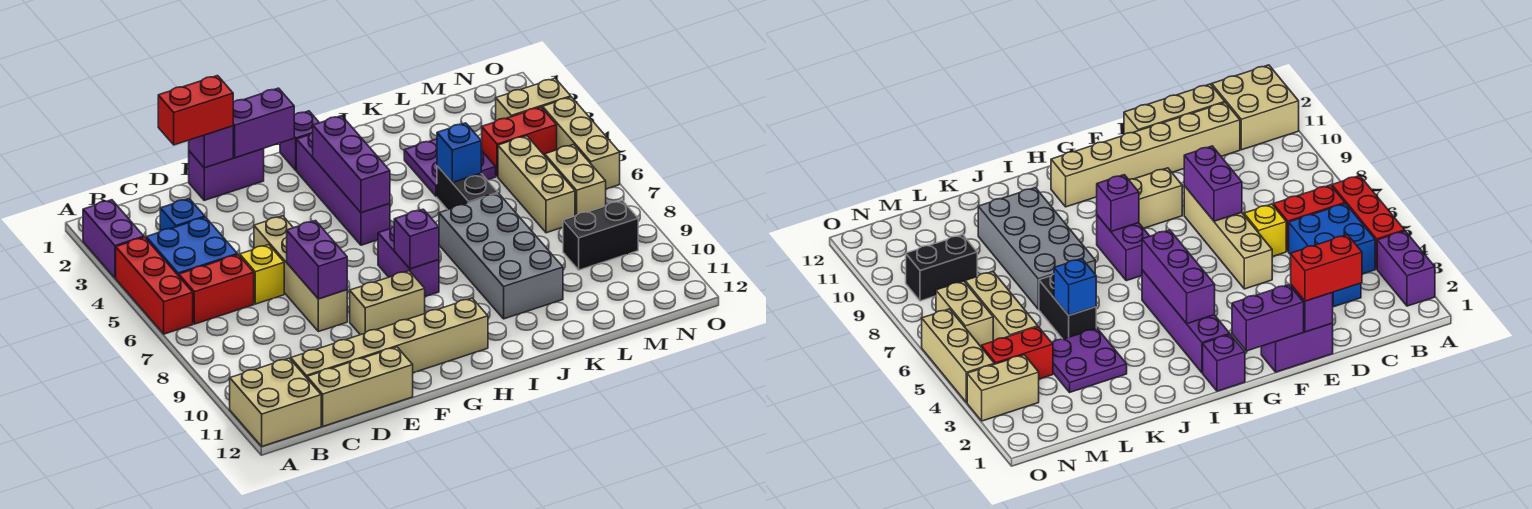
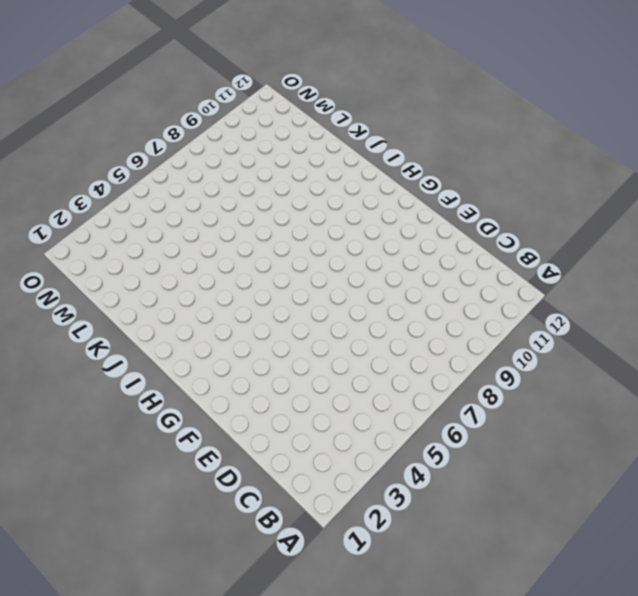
none -> purple 1x2 brick [83,200,144,278]
none -> red 1x3 brick [116,237,193,334]
none -> tan 2x2 brick [230,358,321,446]
none -> blue 2x2 brick [146,217,237,276]

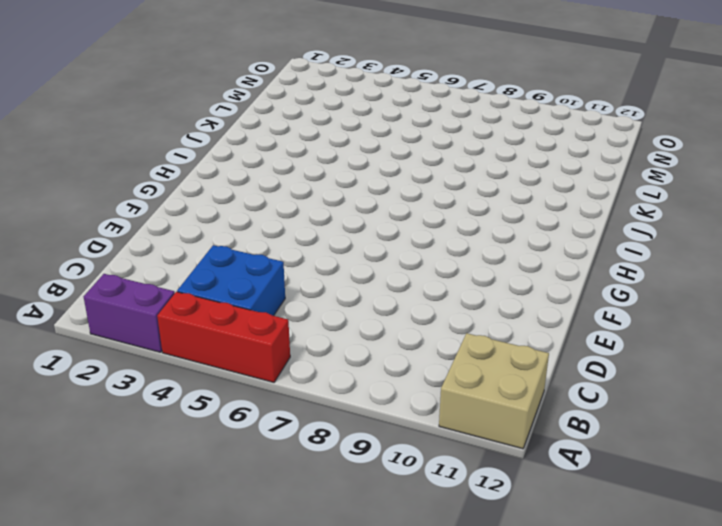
none -> red 1x2 brick [179,255,254,324]
none -> blue 1x1 brick [160,199,205,231]
none -> tan 1x6 brick [291,298,488,378]
none -> tan 1x3 brick [307,347,413,426]

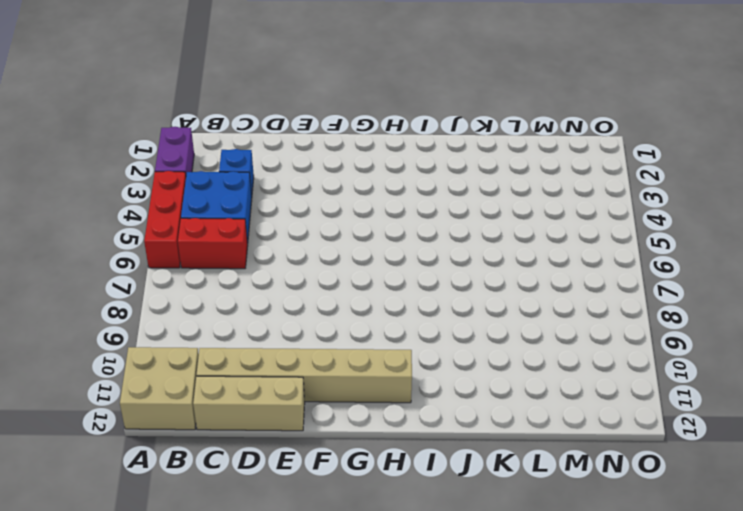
none -> yellow 1x1 brick [240,245,284,304]
none -> purple 1x2 brick [189,149,264,200]
none -> tan 1x4 brick [254,216,347,332]
none -> tan 1x2 brick [350,271,425,335]

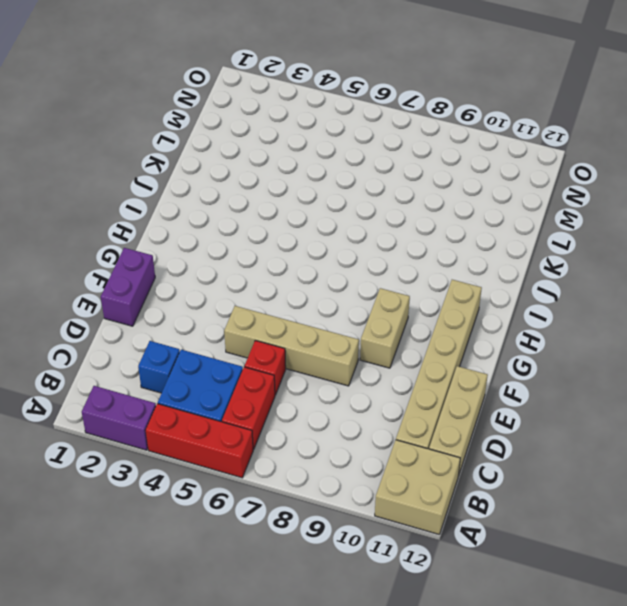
red 1x1 brick [245,340,286,395] -> yellow 1x1 brick [240,245,284,304]
none -> purple 1x1 brick [280,111,319,170]
none -> purple 1x4 brick [296,133,390,245]
none -> purple 1x2 brick [378,227,439,297]
none -> grey 2x4 brick [439,193,563,319]

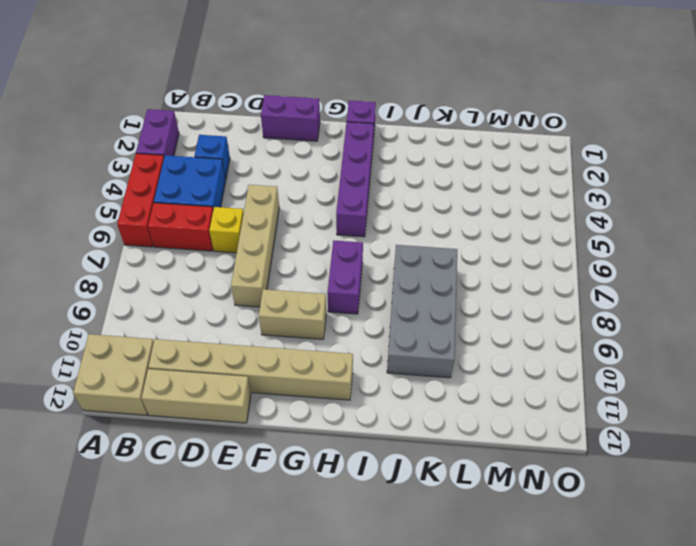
none -> purple 2x2 plate [404,139,496,197]
none -> black 1x2 brick [437,166,498,210]
none -> red 1x2 brick [481,107,557,177]
none -> tan 1x3 brick [498,136,575,233]

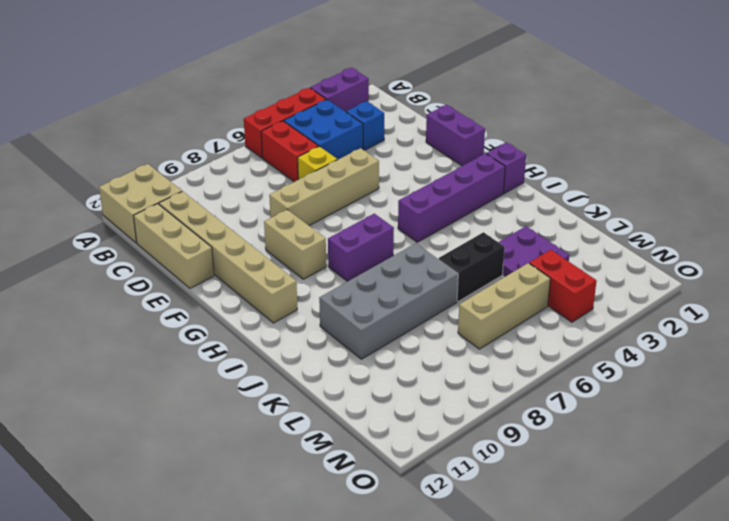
none -> black 1x2 brick [563,201,638,270]
none -> tan 1x2 brick [496,78,571,121]
none -> tan 1x2 brick [545,144,606,216]
none -> tan 1x3 brick [543,97,620,189]

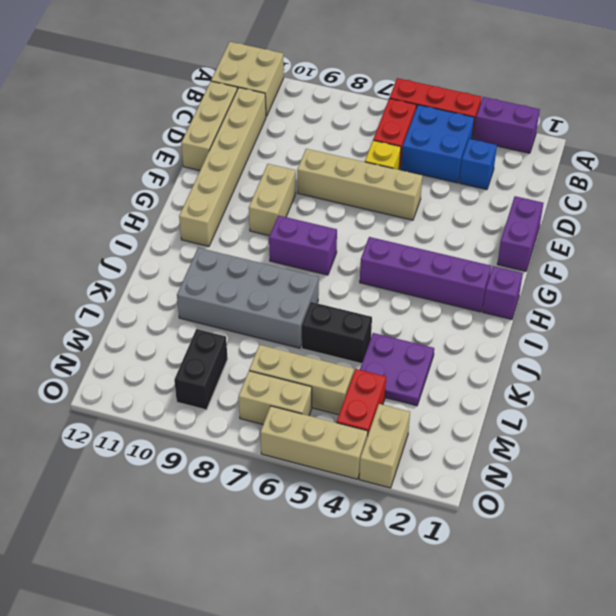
none -> purple 1x1 brick [189,126,233,168]
none -> purple 1x2 brick [287,221,347,299]
none -> purple 1x2 brick [233,88,294,158]
none -> purple 1x3 brick [313,116,390,213]

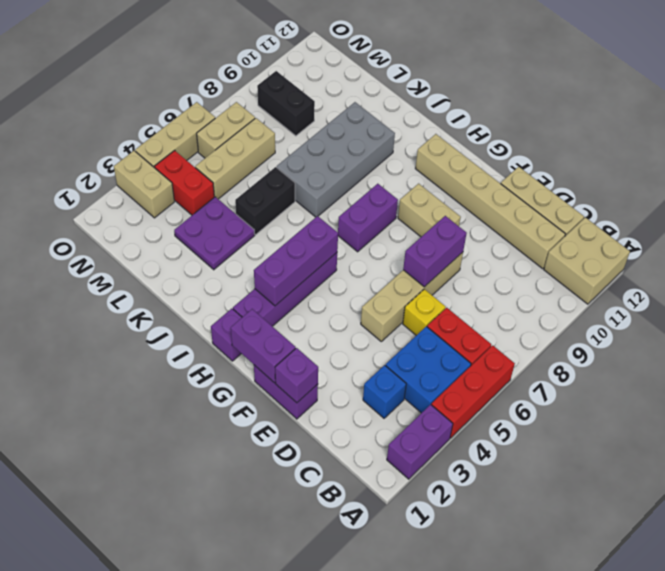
none -> purple 1x1 brick [394,209,439,269]
none -> blue 1x1 brick [437,123,481,183]
none -> red 1x2 brick [158,76,233,145]

